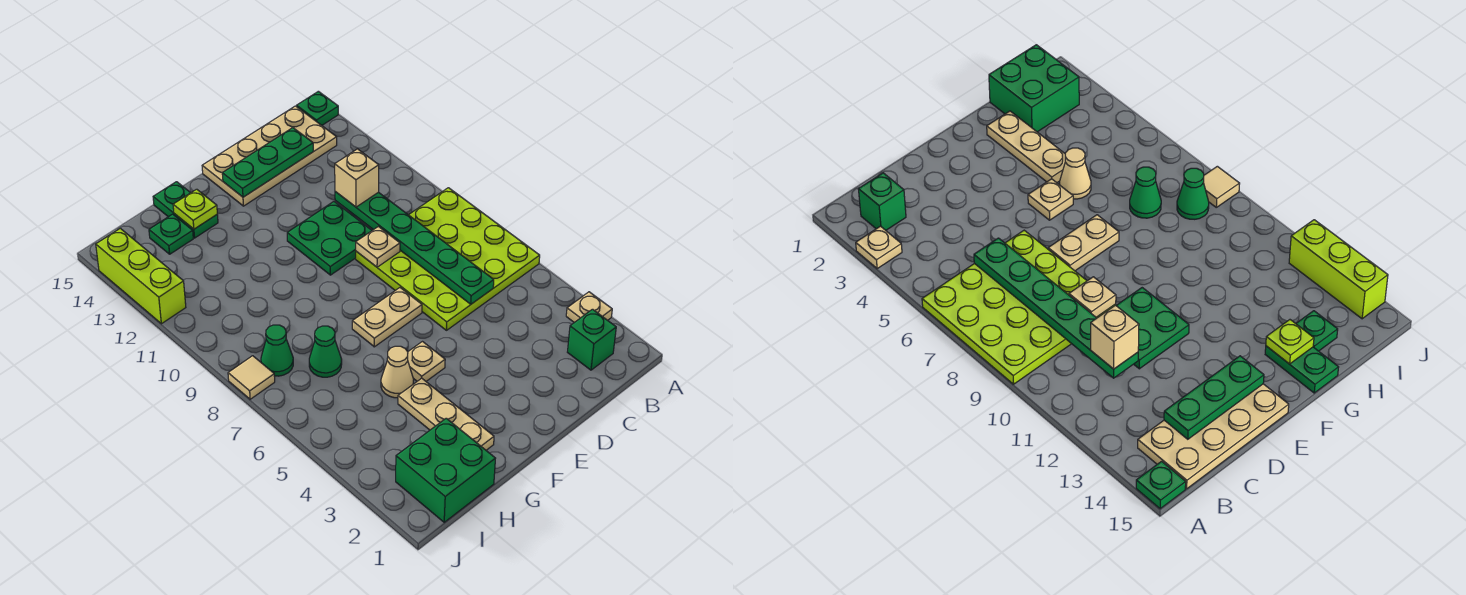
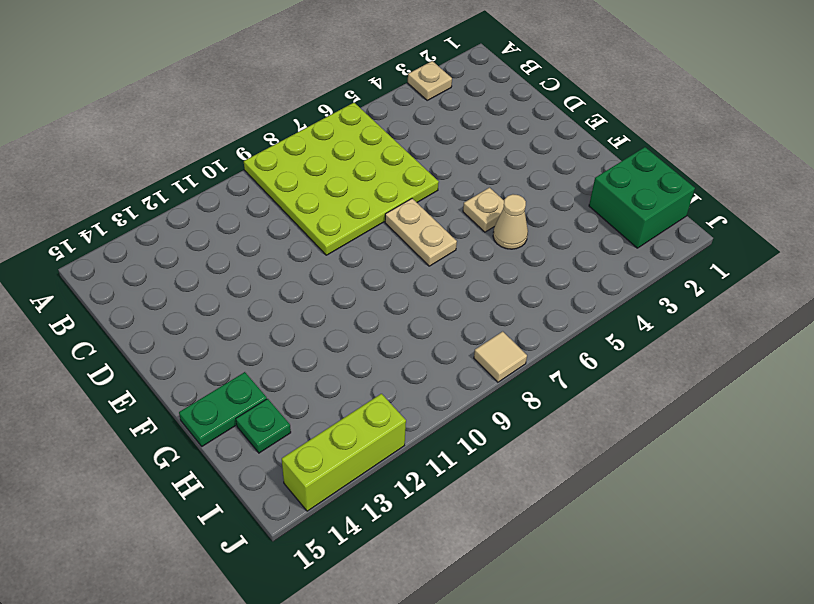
none -> green 1x1 plate [297,91,338,125]
none -> green 1x1 brick [568,309,616,370]
none -> tan 2x4 plate [202,106,337,206]

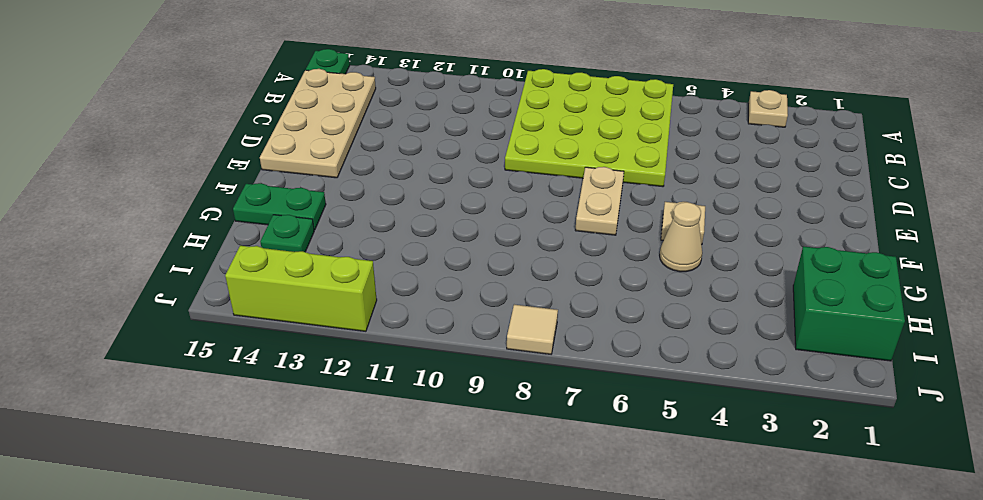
none -> green 1x1 brick [568,309,616,370]
none -> green 2x2 plate [287,202,372,275]
none -> tan 1x3 plate [398,378,494,450]

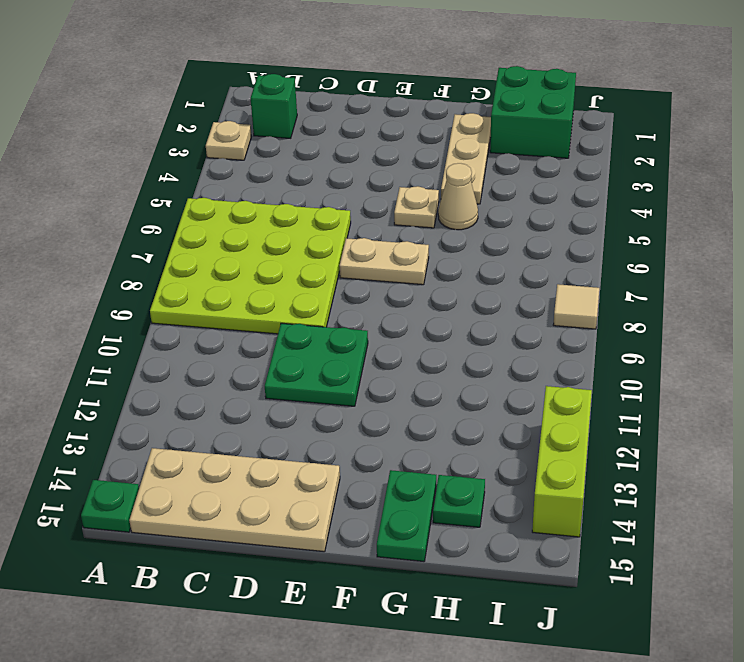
none -> green 1x1 cone [309,326,342,377]
none -> green 1x1 cone [261,325,293,376]
none -> green 1x6 plate [335,192,494,304]

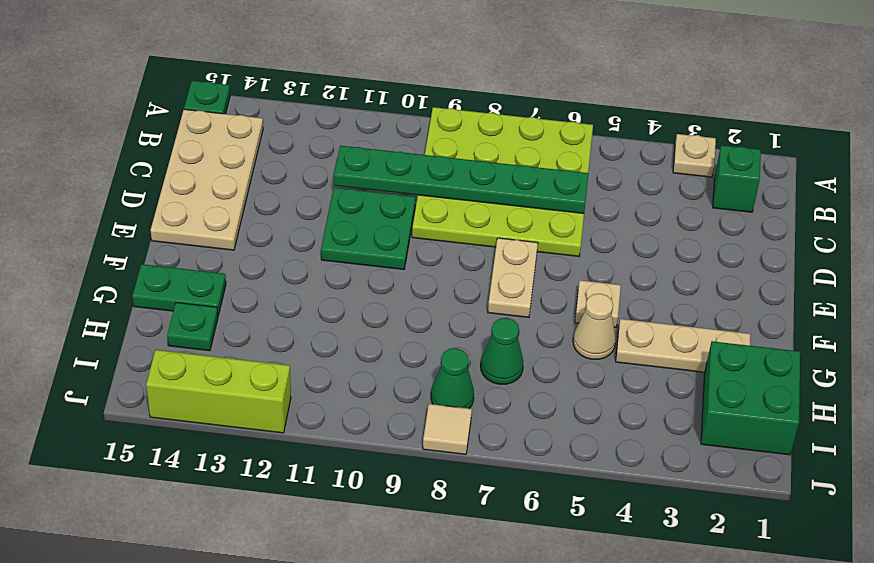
none -> green 1x3 plate [222,128,313,197]
none -> tan 1x1 plate [356,227,400,267]
none -> lime 1x1 plate [173,189,217,229]

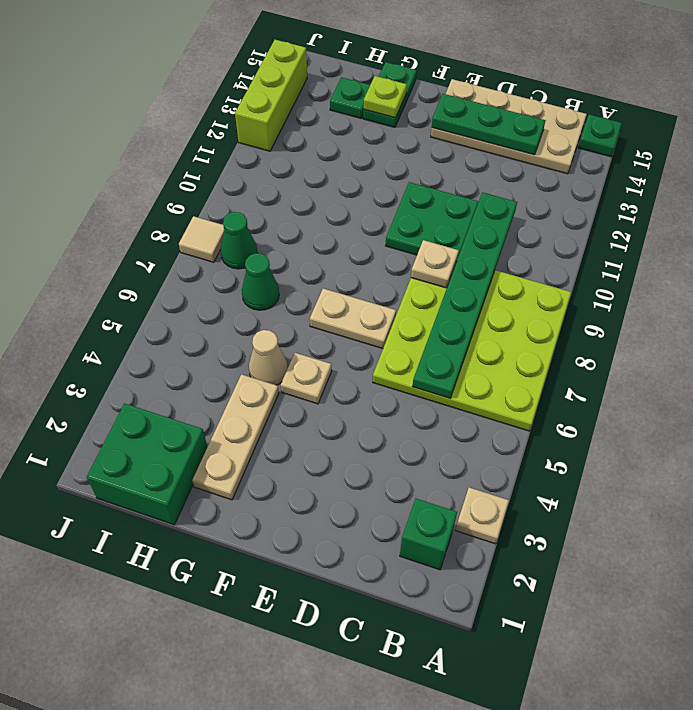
none -> tan 1x1 brick [335,149,379,207]

